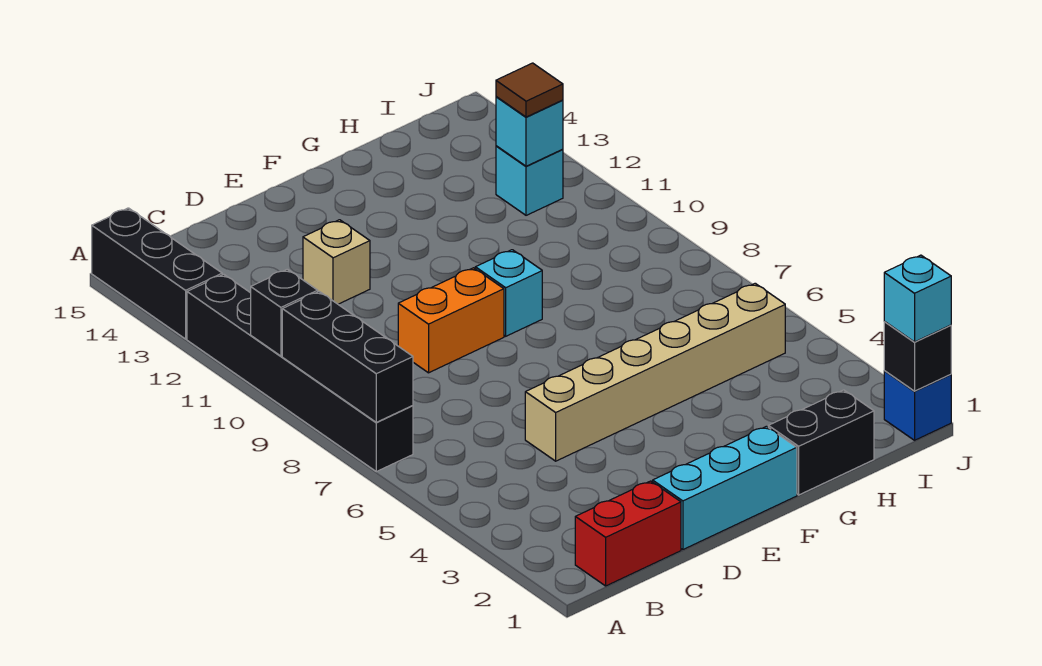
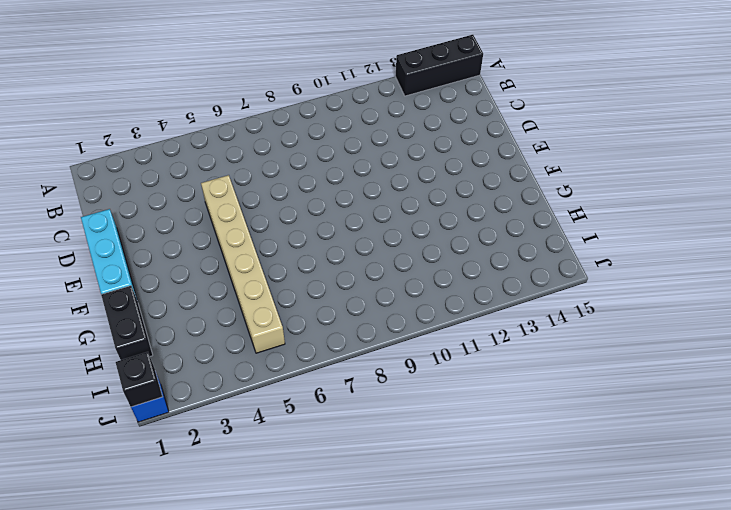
none -> black 1x6 brick [187,274,413,472]
none -> red 1x2 brick [575,481,681,586]
none -> orange 1x2 brick [398,268,504,373]

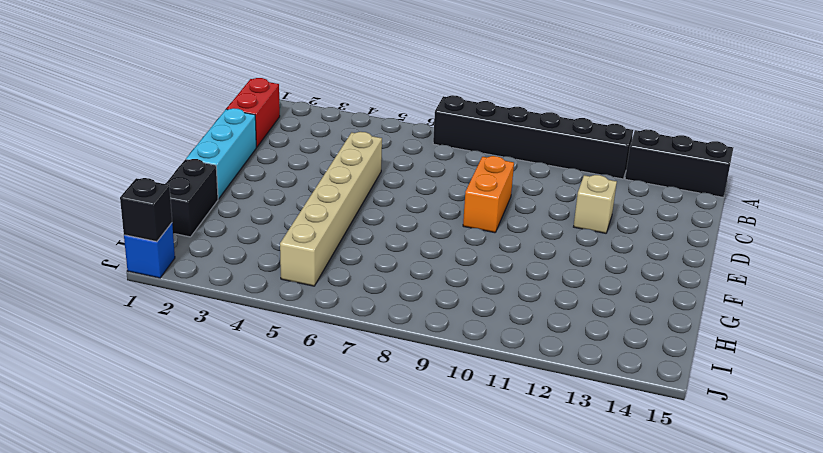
none -> cyan 1x1 brick [475,250,542,336]
none -> cyan 1x1 brick [496,146,563,215]
none -> black 1x3 brick [282,292,413,422]

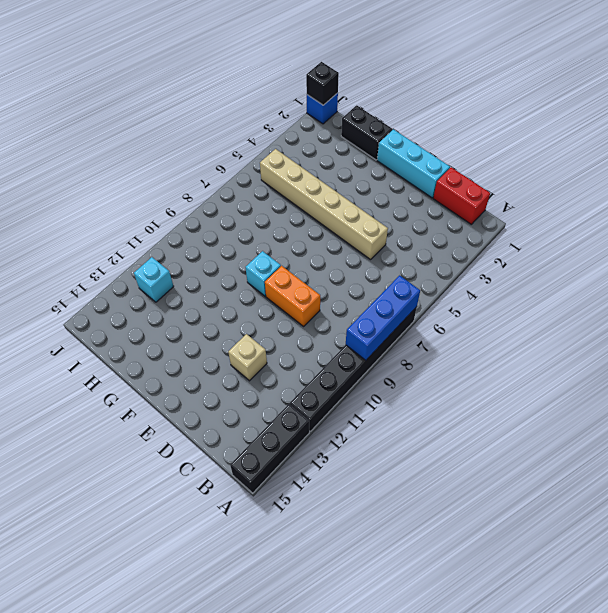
blue 1x3 brick [346,275,420,360] -> black 1x3 brick [282,292,413,422]
none -> black 1x1 brick [251,269,318,356]
none -> cyan 1x1 brick [496,97,563,166]
none -> brown 1x1 tile [496,63,563,117]

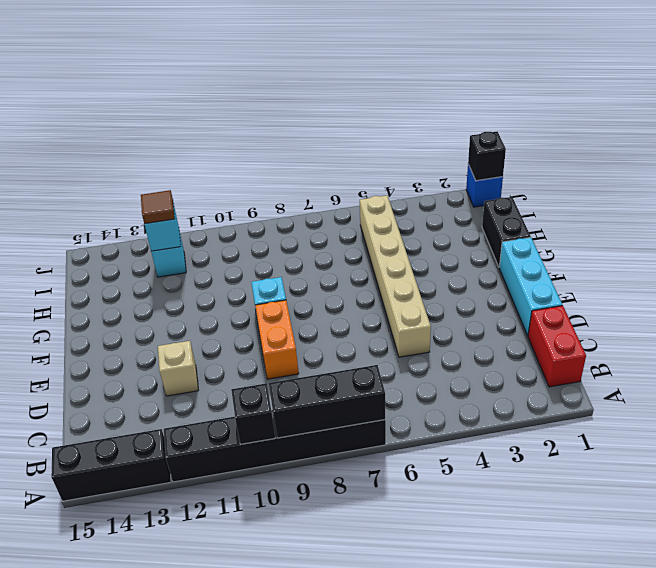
none -> cyan 1x1 brick [884,255,951,342]

